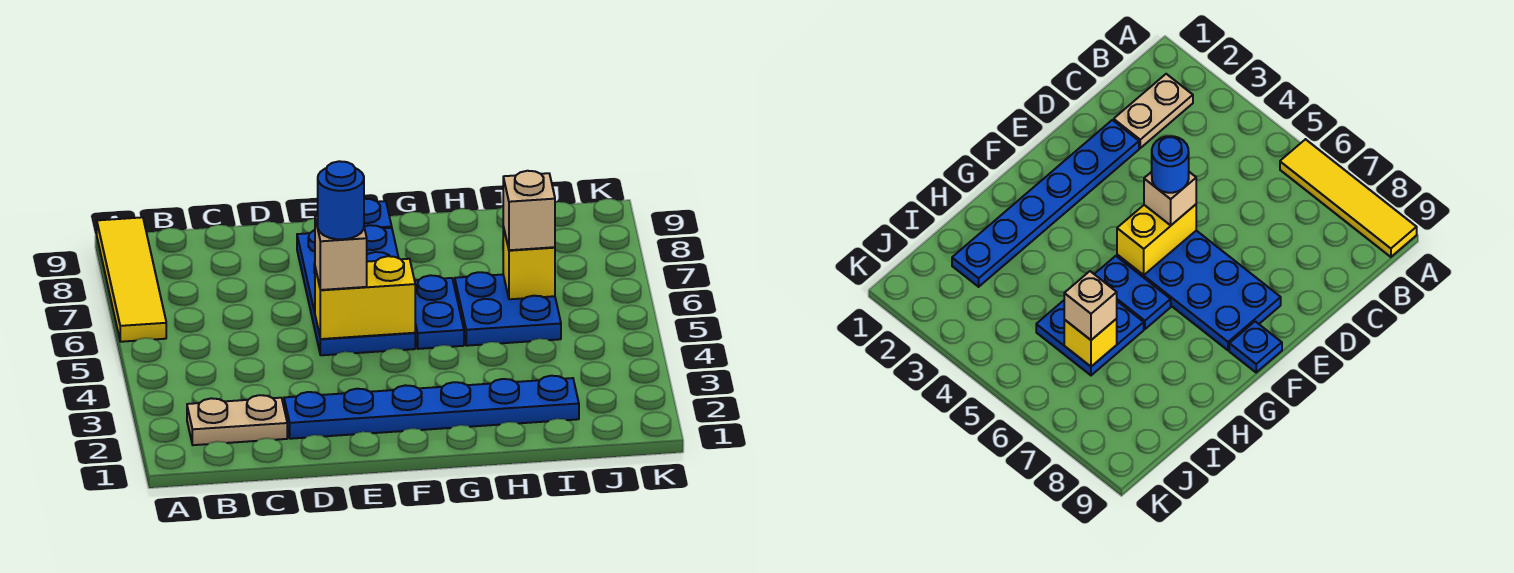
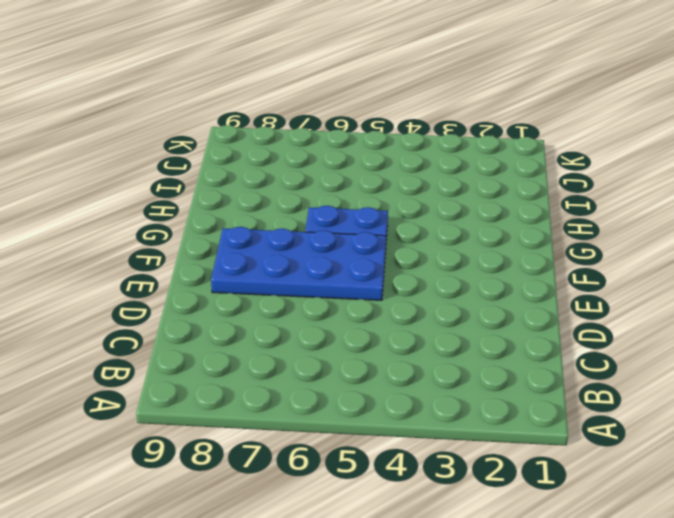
none -> yellow 1x4 tile [97,217,166,342]
none -> tan 1x2 plate [187,395,287,445]
none -> blue 1x6 plate [284,376,579,439]

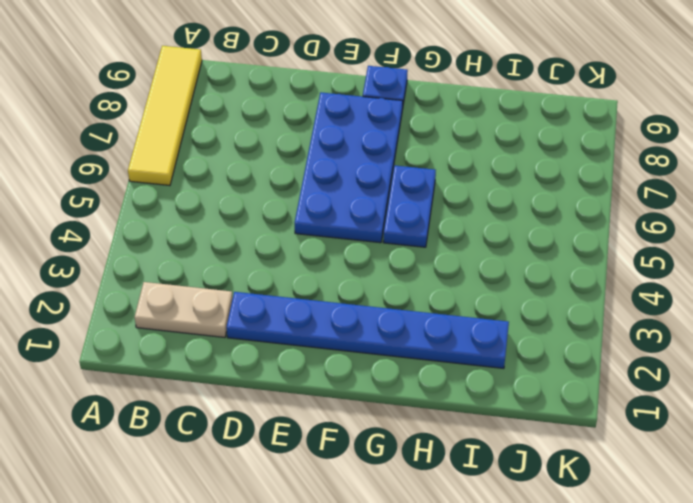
none -> blue 2x2 plate [455,272,561,346]
none -> yellow 1x2 brick [315,256,415,339]
none -> yellow 1x1 brick [503,227,555,299]

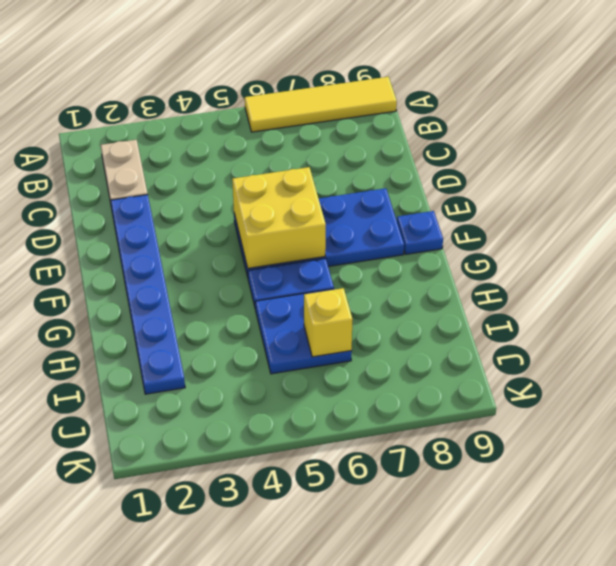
yellow 2x2 brick [232,167,326,268] -> yellow 1x2 brick [315,256,415,339]
none -> tan 1x1 brick [315,216,367,290]
none -> tan 1x1 brick [503,171,555,250]
none -> blue 1x1 round brick [318,161,364,239]

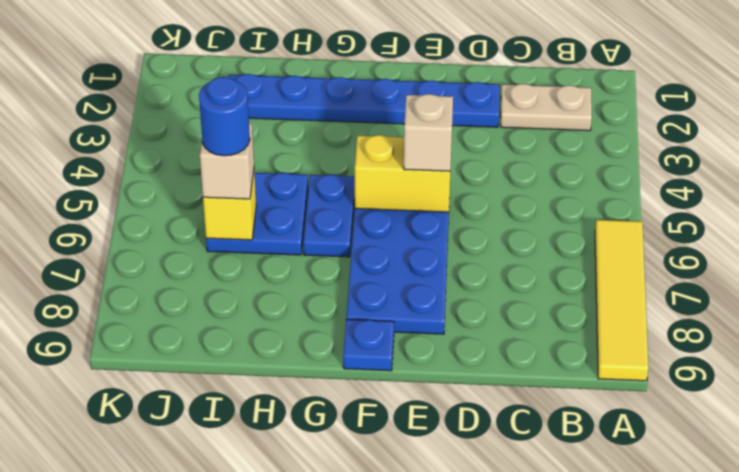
blue 1x1 round brick [199,77,250,156] -> blue 1x1 round brick moved to [318,161,364,239]

